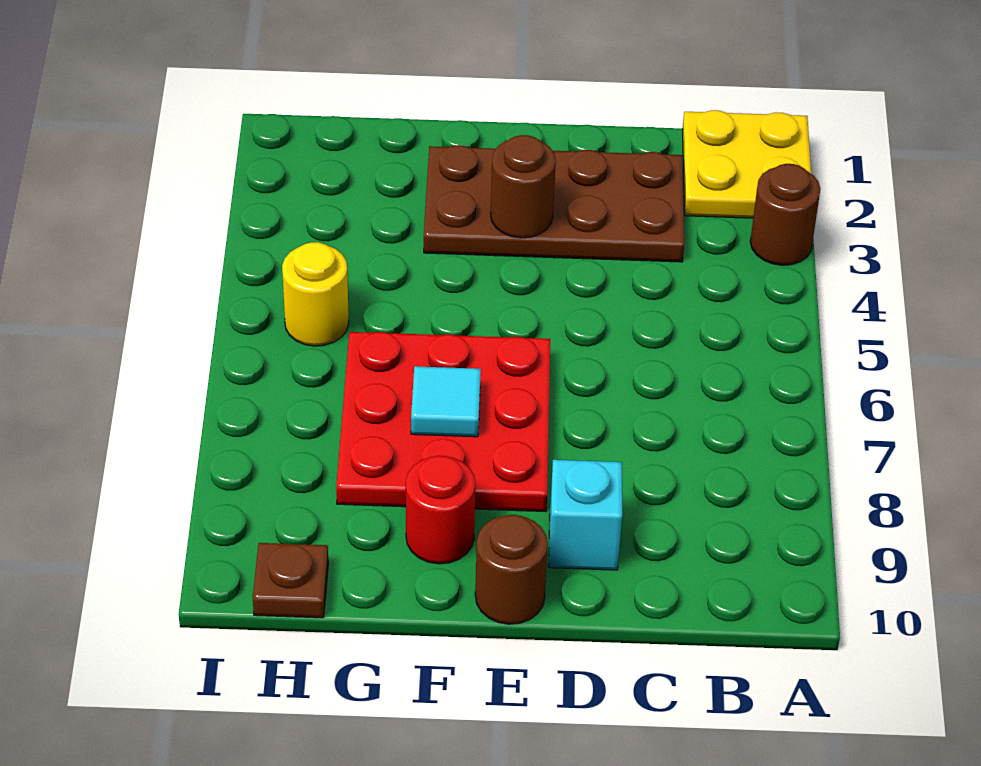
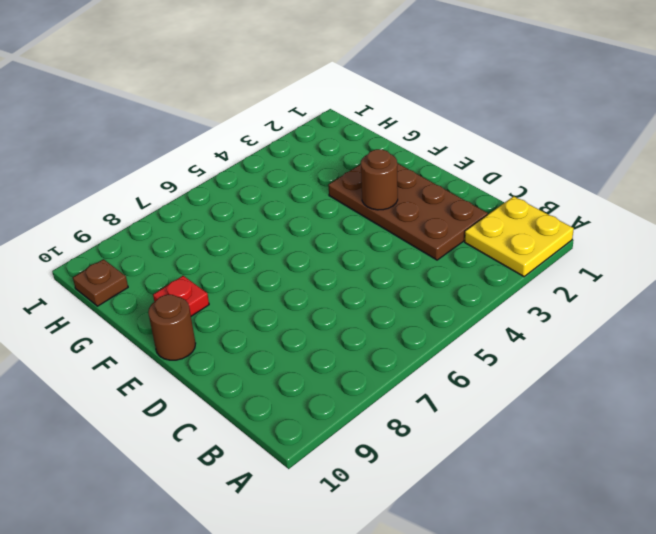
red 1x1 plate [153,276,209,316] -> red 1x1 round brick [406,456,476,564]
none -> brown 1x1 round brick [750,164,820,265]
none -> cyan 1x1 brick [549,460,622,570]

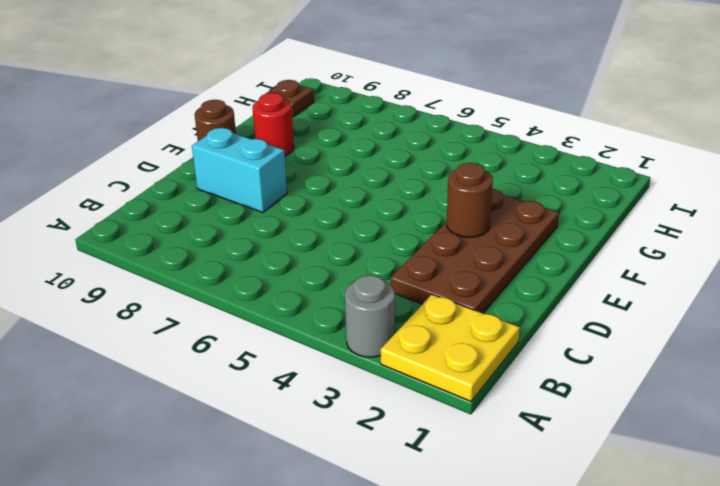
grey 1x1 round brick [345,275,395,357] -> brown 1x1 round brick [750,164,820,265]
cyan 1x2 brick [192,128,287,212] -> cyan 1x1 brick [549,460,622,570]
none -> red 3x3 plate [336,332,550,511]
none -> yellow 1x1 round brick [282,242,349,346]

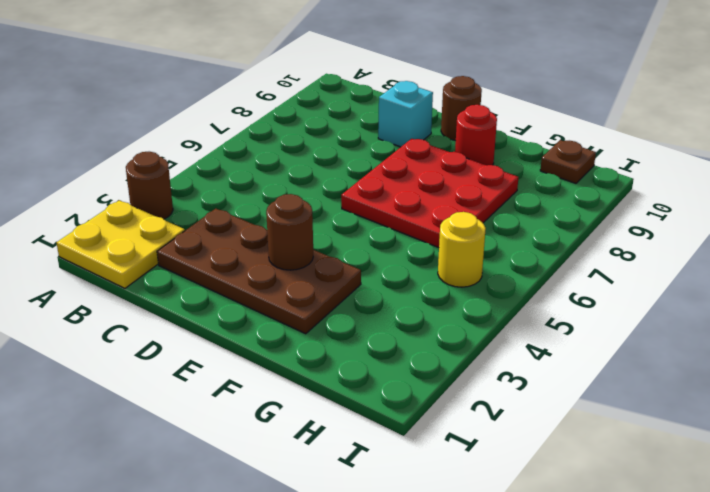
none -> cyan 1x1 tile [411,366,481,437]

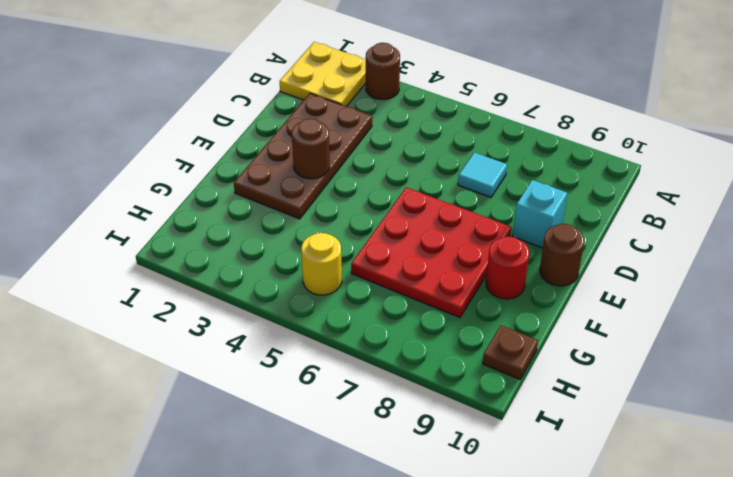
cyan 1x1 tile [458,152,507,197] -> cyan 1x1 tile moved to [411,366,481,437]

